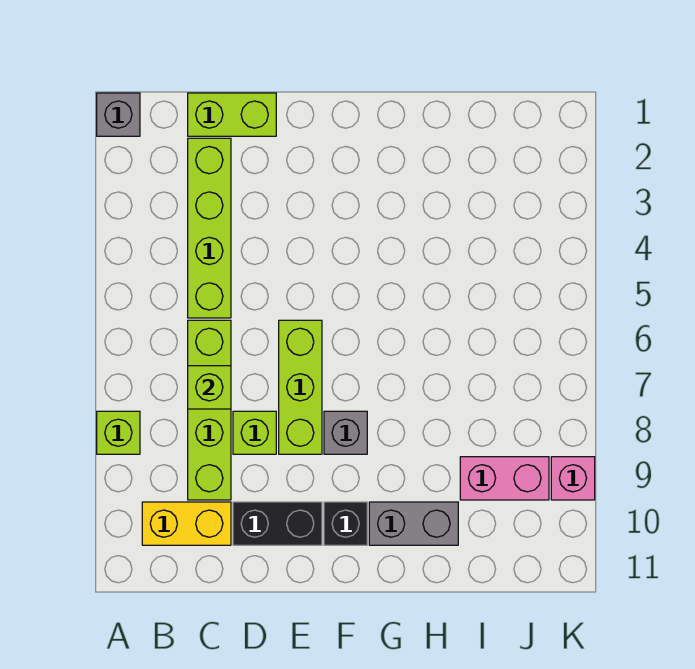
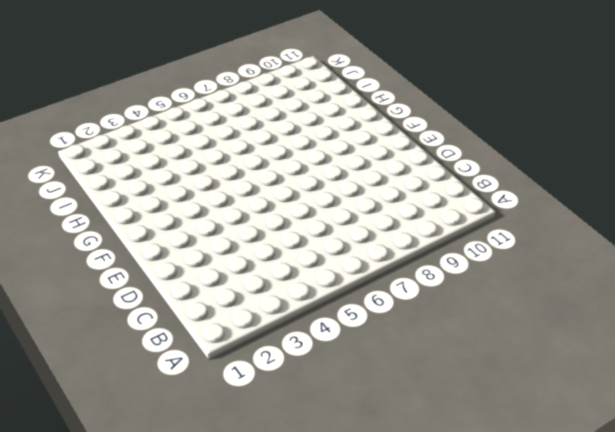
none -> grey 1x1 brick [97,93,140,136]
none -> lime 1x1 brick [97,411,140,454]
none -> yellow 1x2 brick [142,502,231,545]

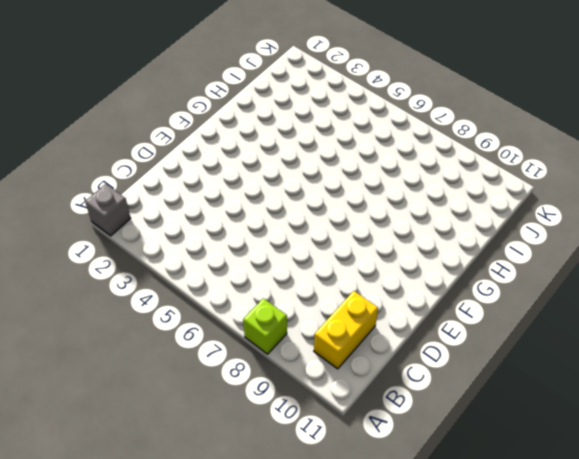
none -> lime 1x2 brick [188,93,276,136]
none -> lime 1x4 brick [188,138,231,318]
none -> lime 1x4 brick [188,320,231,500]

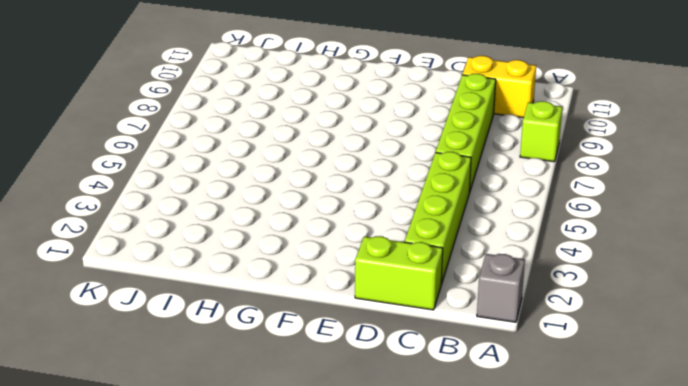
none -> lime 1x1 brick [233,411,276,454]
none -> black 1x2 brick [233,502,322,545]
none -> lime 1x3 brick [279,320,322,454]

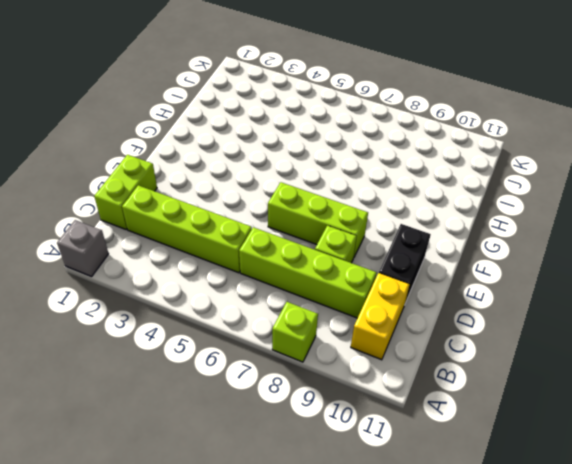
none -> grey 1x1 brick [324,411,367,454]
none -> black 1x1 brick [324,502,367,545]
none -> grey 1x2 brick [369,502,458,545]

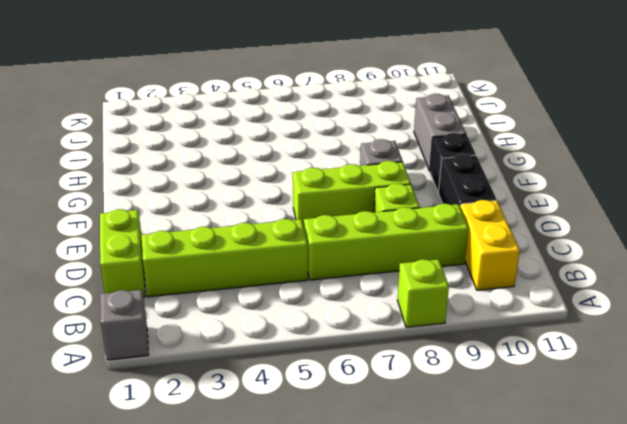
none -> pink 1x2 brick [460,457,549,500]
none -> pink 1x1 brick [551,457,595,500]
none -> lime 1x1 brick [188,366,231,409]

